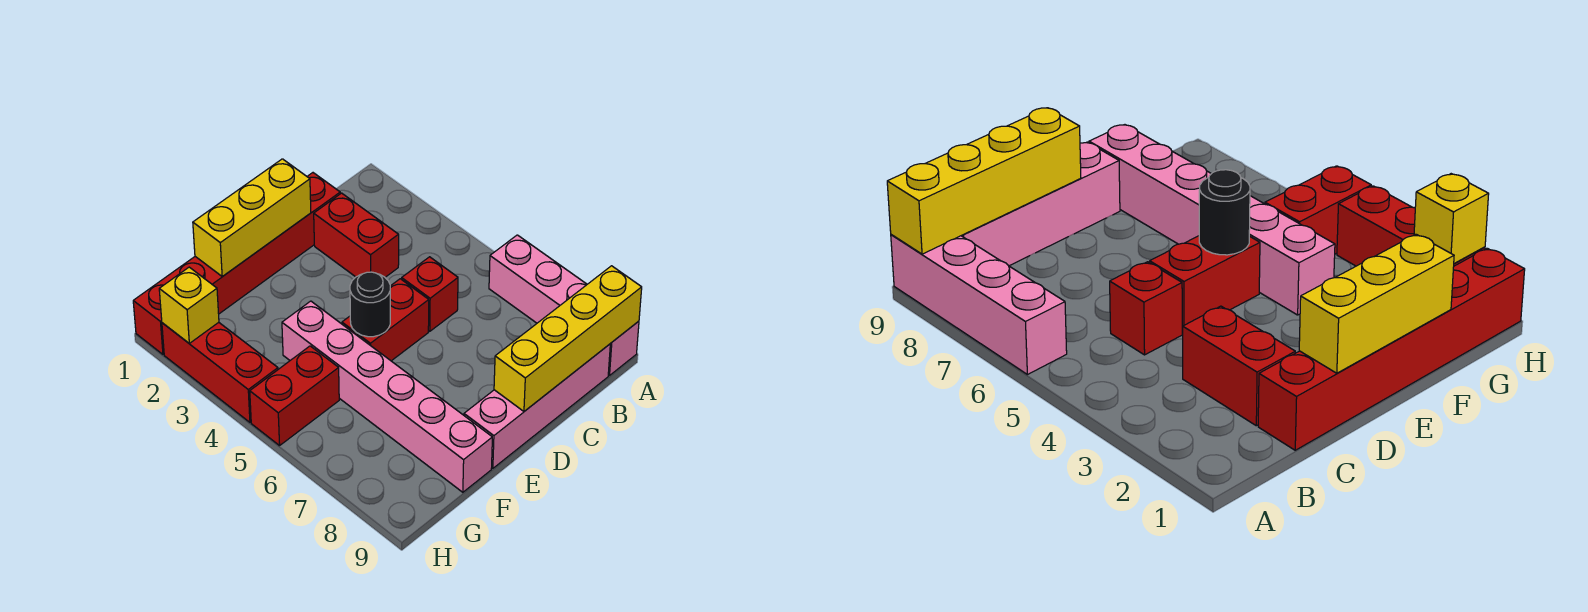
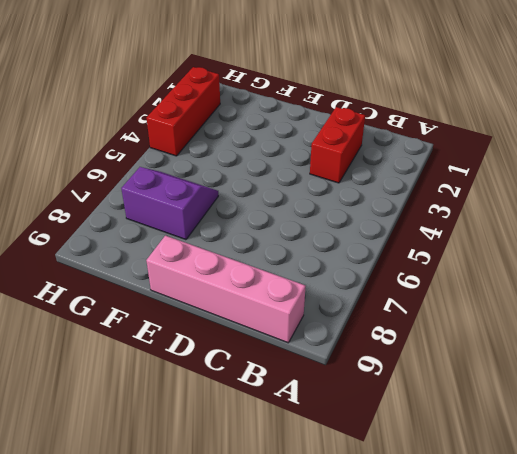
purple 2x2 slope [121,167,218,240] -> pink 1x6 brick [282,301,492,492]
none -> pink 1x4 brick [489,235,639,375]
none -> red 1x6 brick [133,173,340,354]
none -> red 1x1 brick [402,257,458,331]

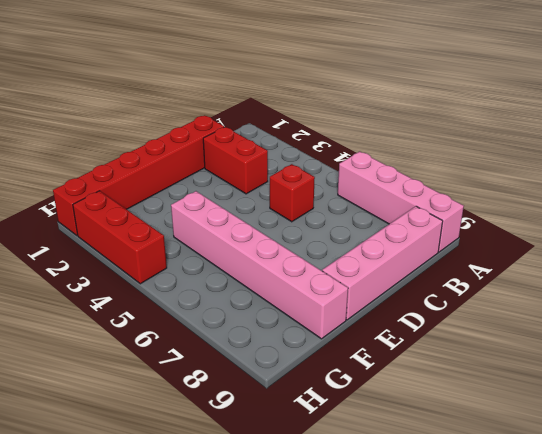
none -> red 1x2 brick [342,279,429,361]
none -> red 1x2 brick [250,346,339,446]
none -> yellow 1x4 brick [494,266,642,411]

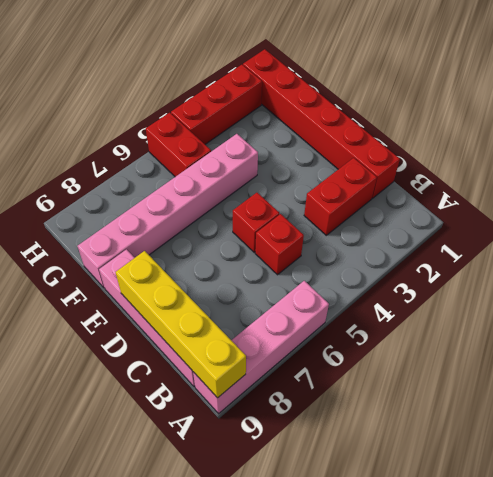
red 1x1 brick [233,193,279,252] -> red 1x2 brick [342,279,429,361]
none -> yellow 1x3 brick [193,159,311,277]
none -> black 1x1 round brick [350,272,390,337]
none -> yellow 1x1 brick [159,267,219,343]

